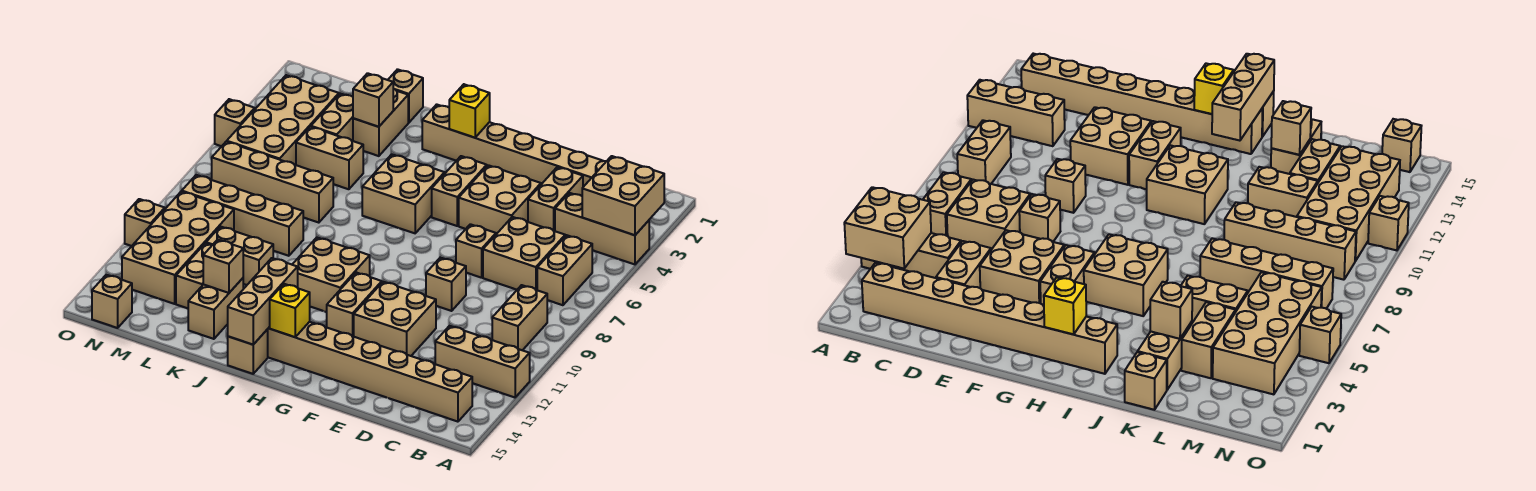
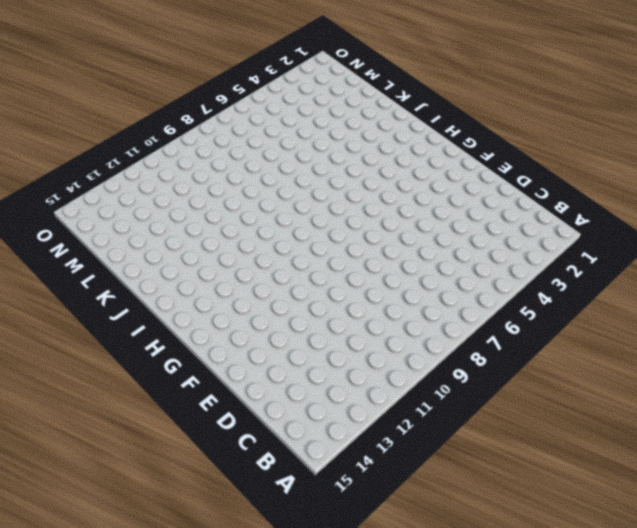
none -> tan 1x3 brick [555,193,649,264]
none -> tan 1x3 brick [435,326,530,397]
none -> tan 1x8 brick [422,104,606,187]
none -> tan 1x2 brick [537,235,592,305]

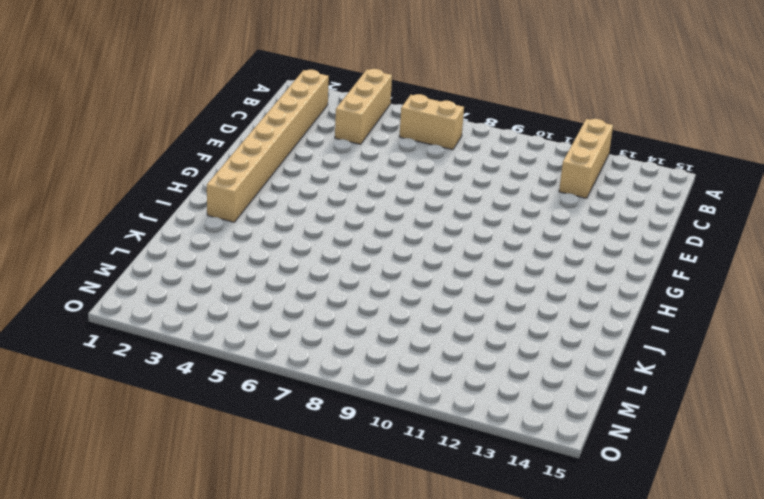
none -> tan 1x2 brick [492,285,547,350]
none -> tan 1x8 brick [268,322,472,422]
none -> tan 2x2 brick [483,217,565,290]
none -> tan 1x2 brick [528,167,583,231]

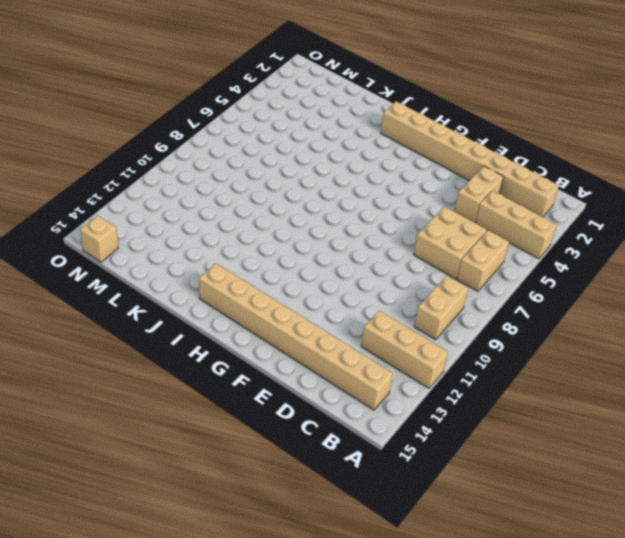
none -> tan 2x2 brick [459,165,541,234]
none -> tan 1x1 brick [456,224,496,278]
none -> tan 1x1 brick [426,258,466,311]
none -> tan 2x2 brick [354,282,436,356]

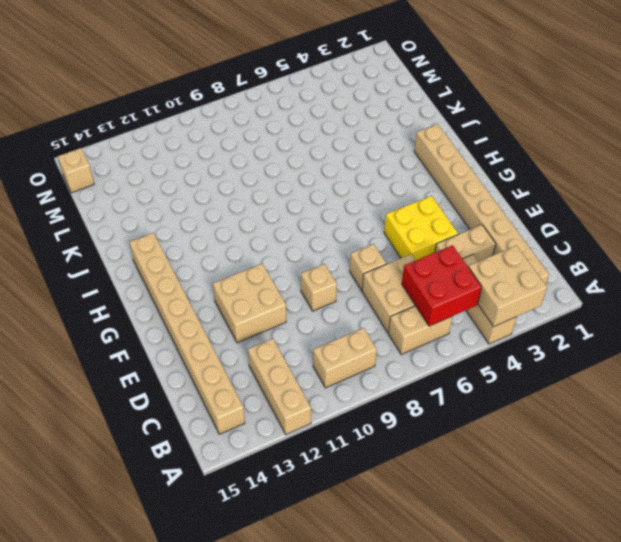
red 2x2 brick [402,245,482,326] -> none
yellow 2x2 brick [384,196,458,260] -> tan 2x2 brick [459,165,541,234]
none -> tan 1x2 brick [432,156,487,226]
none -> tan 1x2 brick [327,272,382,336]
none -> tan 2x2 brick [362,154,445,233]
none -> tan 2x2 brick [292,238,370,312]

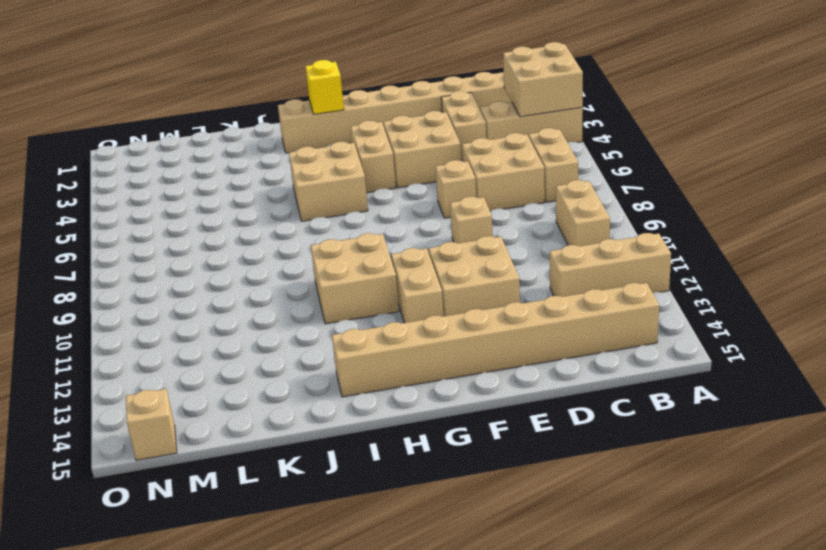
none -> tan 1x1 brick [228,329,268,374]
none -> tan 1x1 brick [388,69,423,123]
none -> tan 1x2 brick [353,89,408,156]
none -> tan 1x2 brick [296,127,363,189]

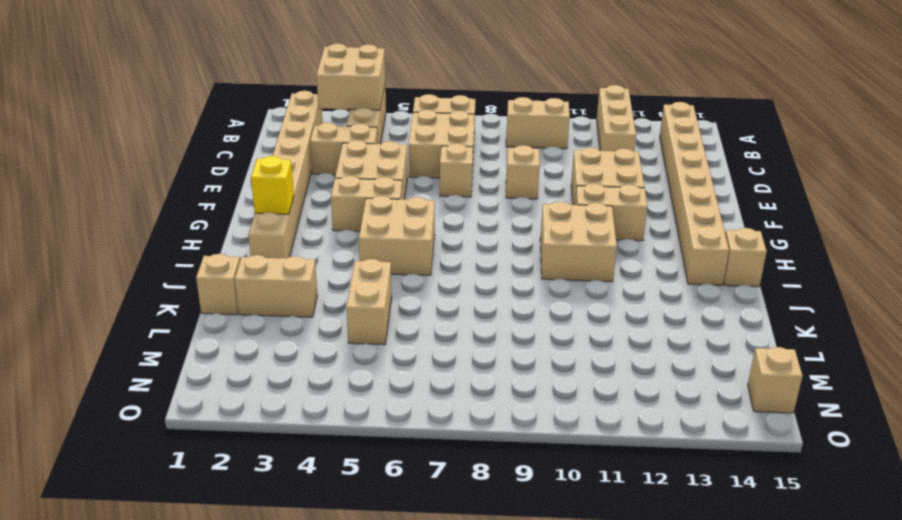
none -> tan 1x4 brick [212,142,333,223]
none -> tan 1x4 brick [182,175,303,256]
none -> tan 1x2 brick [206,227,273,285]
none -> tan 1x2 brick [188,278,243,339]

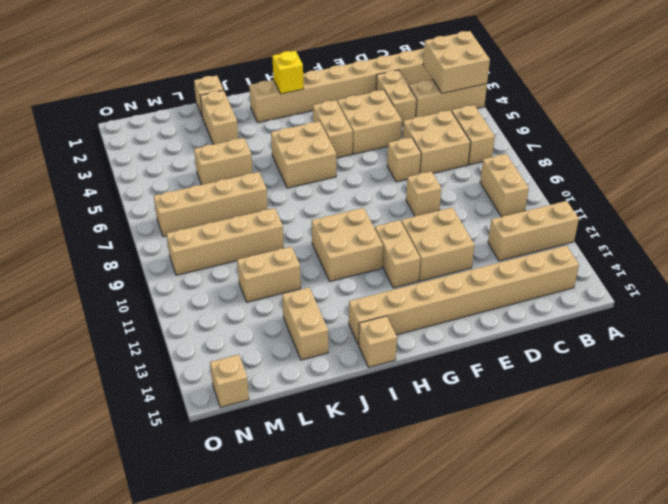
none -> tan 1x2 brick [311,93,353,141]
none -> tan 1x2 brick [176,243,212,309]
none -> tan 2x4 brick [227,75,339,165]
none -> tan 2x4 brick [122,191,234,304]

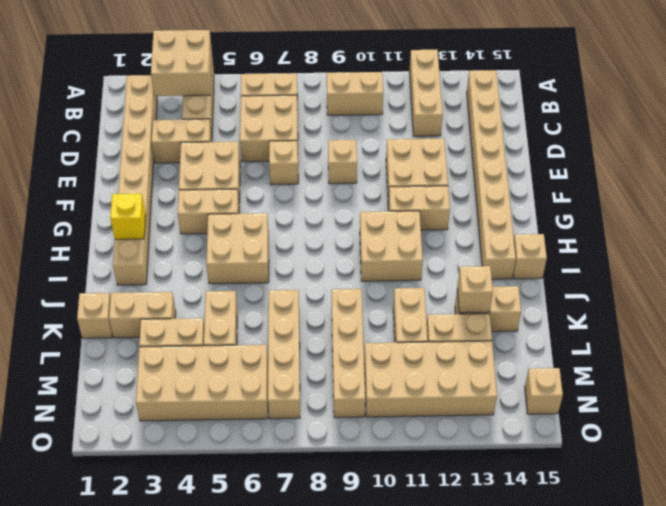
none -> tan 1x1 brick [215,99,255,146]
none -> tan 1x1 brick [125,199,165,246]
none -> yellow 1x1 brick [270,284,310,337]
none -> tan 1x3 brick [228,258,298,345]

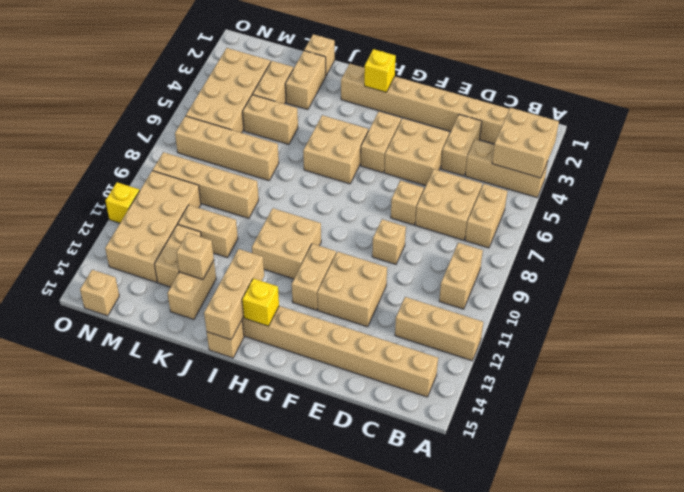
yellow 1x1 brick [106,182,140,223] -> tan 1x1 brick [125,199,165,246]
none -> tan 1x1 brick [215,99,255,146]
none -> tan 1x1 brick [353,73,393,127]

